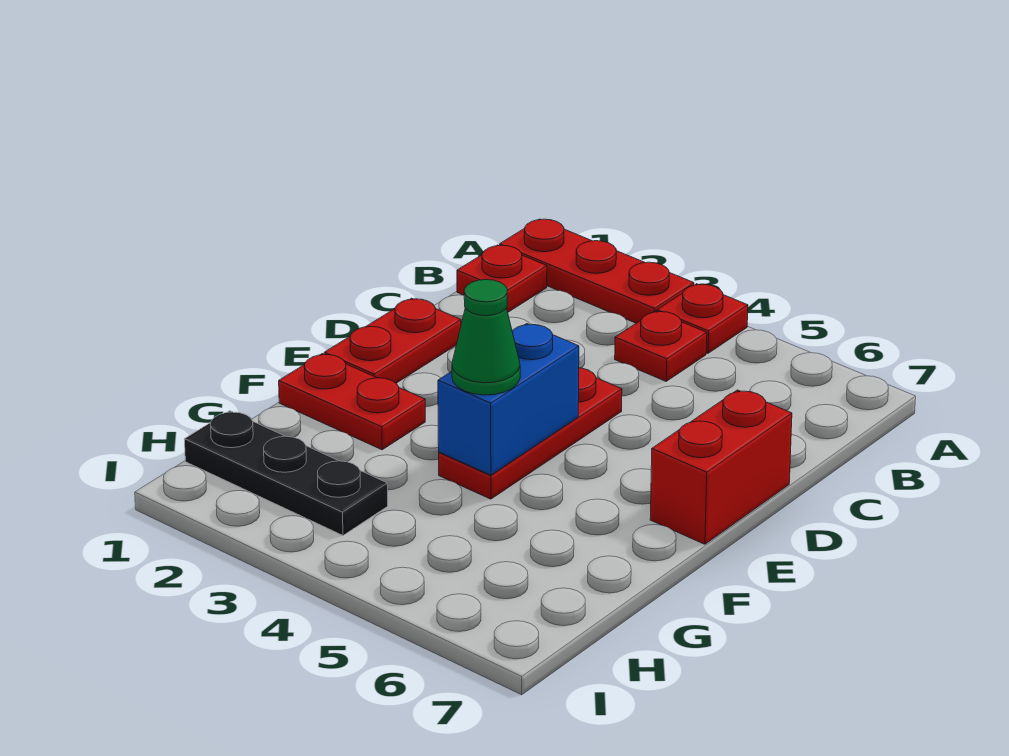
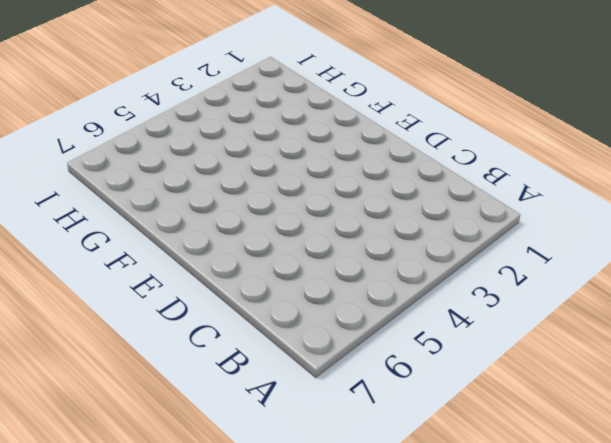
none -> red 1x3 plate [500,219,694,323]
none -> red 1x1 plate [657,284,748,353]

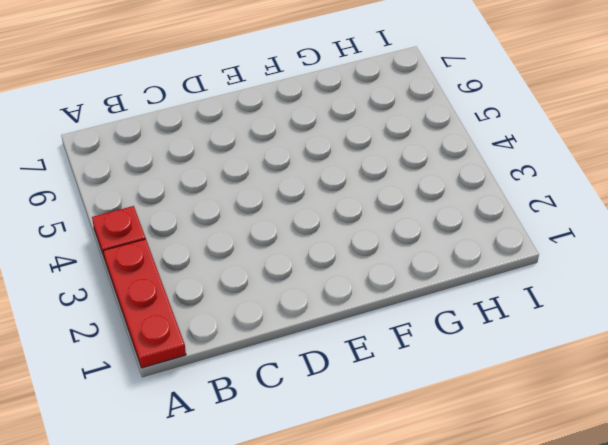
none -> red 1x1 plate [457,245,547,312]
none -> red 1x1 plate [615,311,707,381]

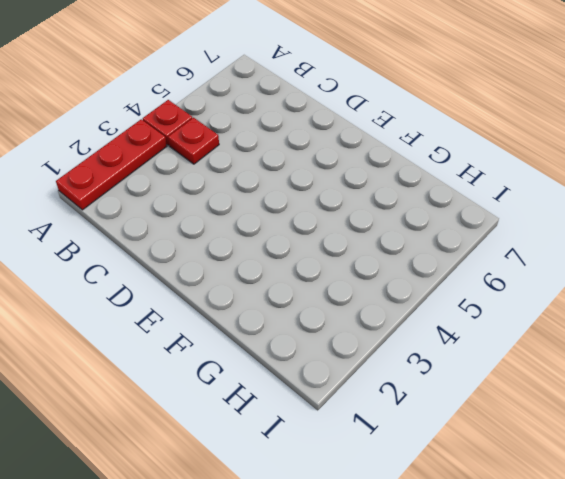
none -> red 1x1 plate [457,245,547,312]
none -> red 1x2 plate [324,298,461,383]

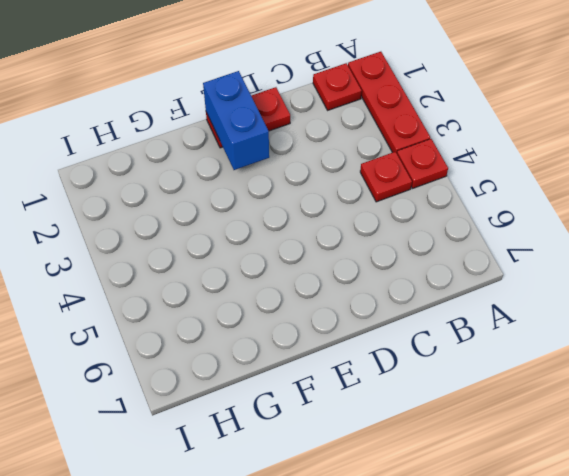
blue 1x2 brick [203,71,269,170] -> blue 1x2 brick turned to [438,324,579,475]
none -> red 1x3 plate [439,368,622,499]
none -> red 1x2 brick [650,390,792,544]

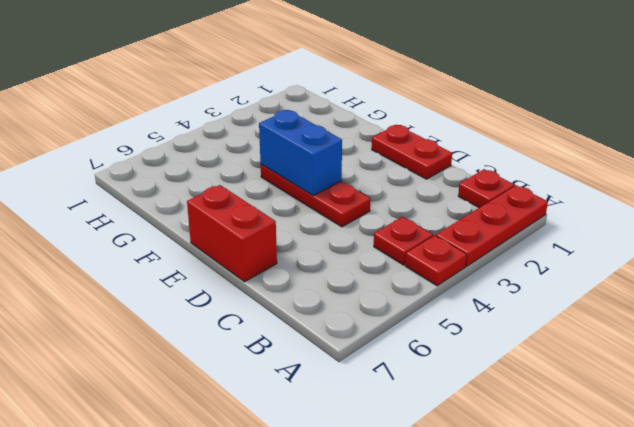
none -> red 1x2 plate [279,354,425,450]
none -> black 1x3 plate [184,411,388,535]

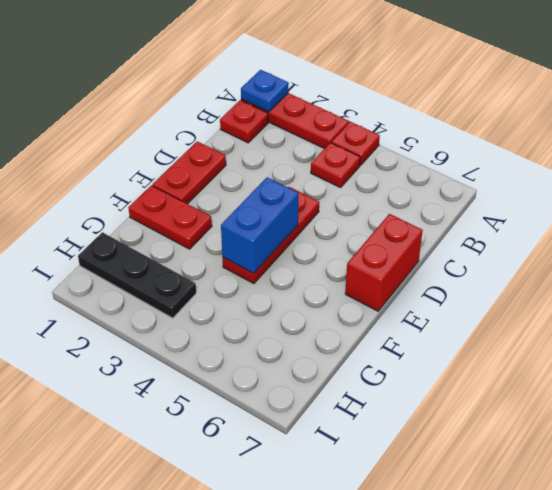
blue 1x1 plate [241,70,289,112] -> none
none -> green 1x1 cone [452,280,520,395]

